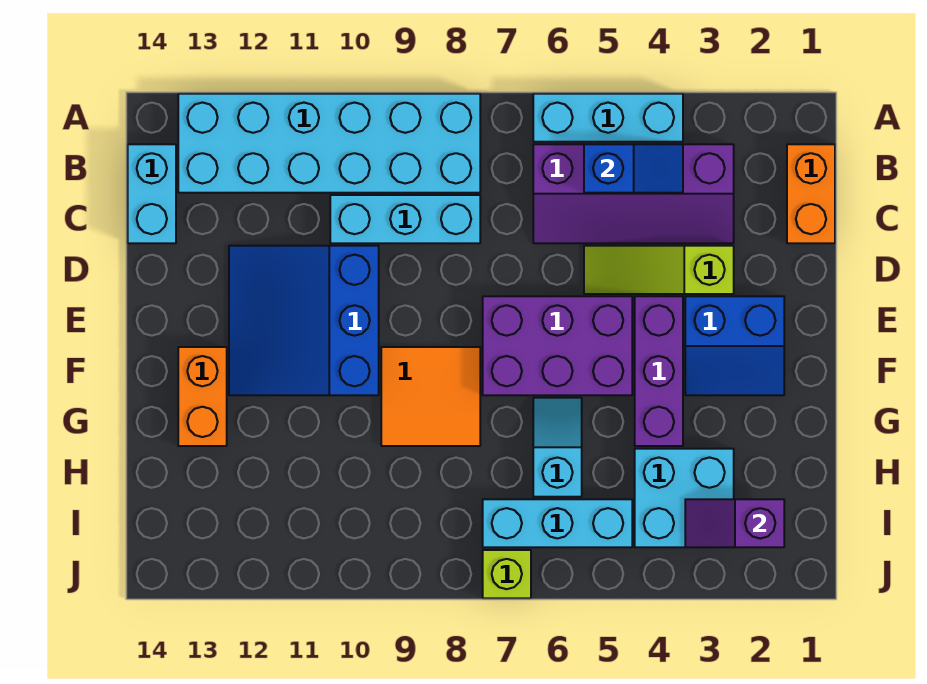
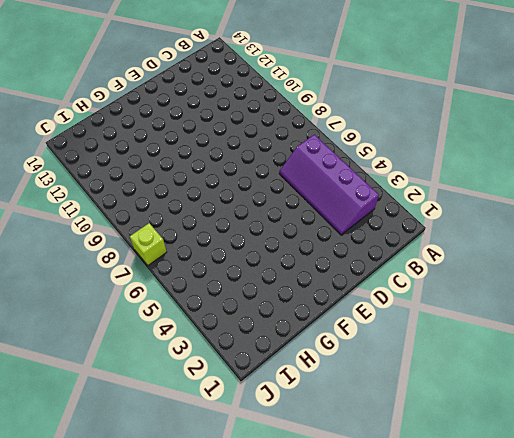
none -> cyan 1x3 brick [533,94,683,142]
none -> cyan 2x6 brick [178,94,480,193]
none -> orange 1x2 brick [787,144,835,243]

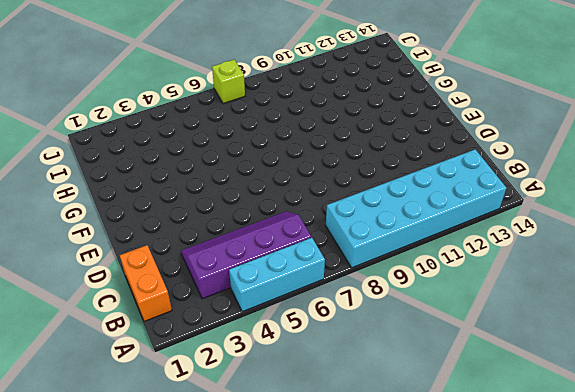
none -> cyan 1x2 brick [128,144,176,243]
none -> cyan 1x3 brick [330,195,480,243]
none -> lime 1x3 slope [584,246,734,294]

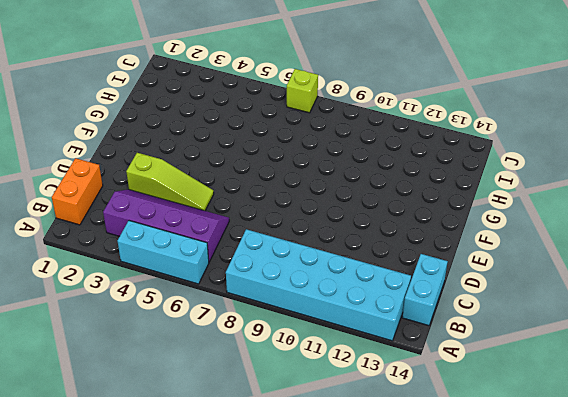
none -> cyan 1x3 brick [330,195,480,243]
none -> blue 3x3 slope [229,246,379,395]
none -> blue 2x2 slope [685,296,784,395]

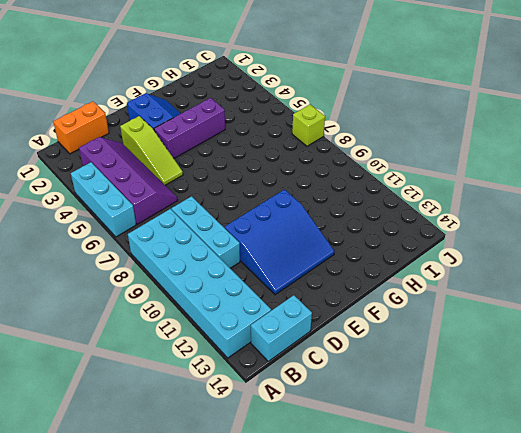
none -> purple 2x3 brick [483,296,632,395]
none -> orange 2x2 tile [381,347,480,446]
none -> orange 1x2 brick [178,347,227,446]

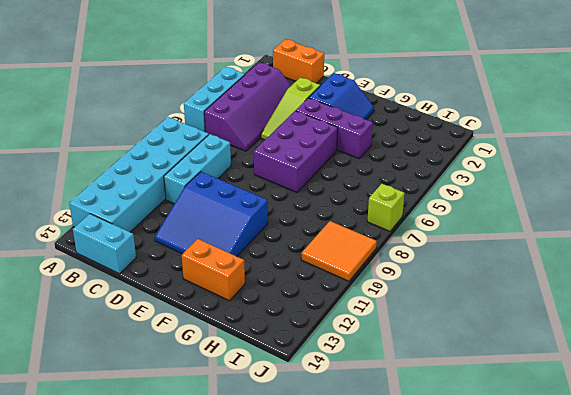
orange 2x2 tile [301,221,377,281] -> orange 2x2 tile moved to [381,347,480,446]
none -> cyan 1x2 slope [533,398,582,497]
none -> cyan 2x2 brick [635,449,734,547]
none -> cyan 1x3 brick [483,499,632,547]

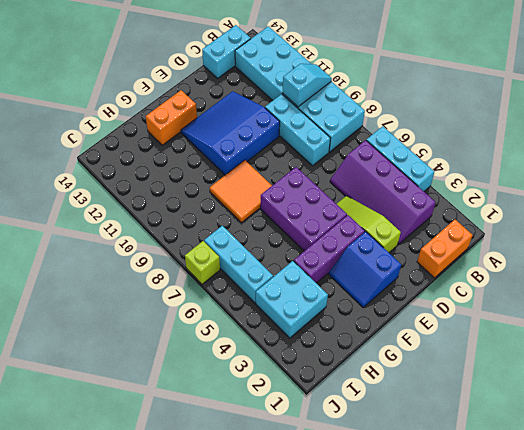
cyan 1x2 slope [283,64,332,107] -> cyan 1x2 slope moved to [533,398,582,497]
none -> blue 1x2 slope [584,144,683,193]
none -> purple 1x2 slope [685,499,784,547]

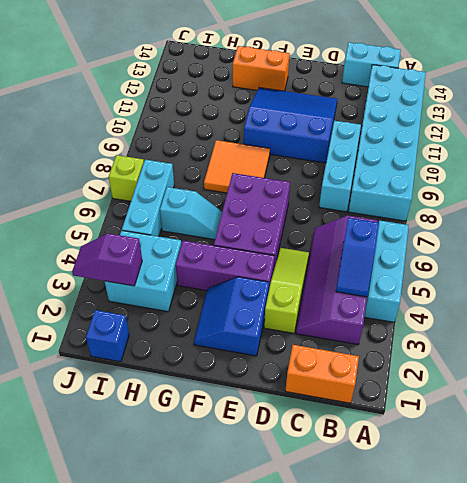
blue 1x1 brick [86,310,129,362] -> none
purple 1x2 slope [72,233,142,286] -> purple 1x2 slope turned to [685,499,784,547]

